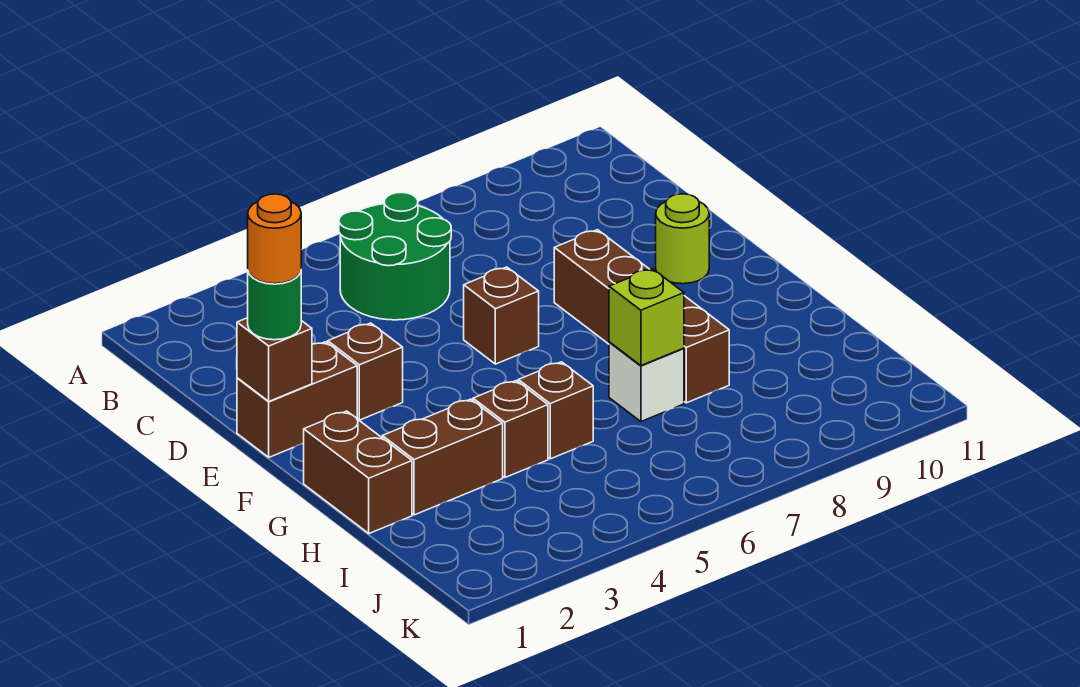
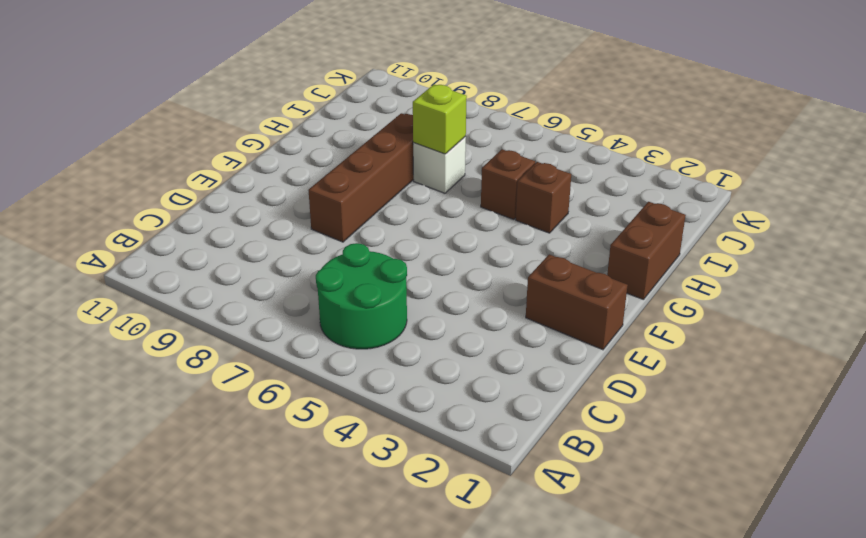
none -> brown 1x1 brick [328,323,403,420]
none -> brown 1x1 brick [464,267,539,364]
none -> lime 1x1 round brick [656,194,709,284]

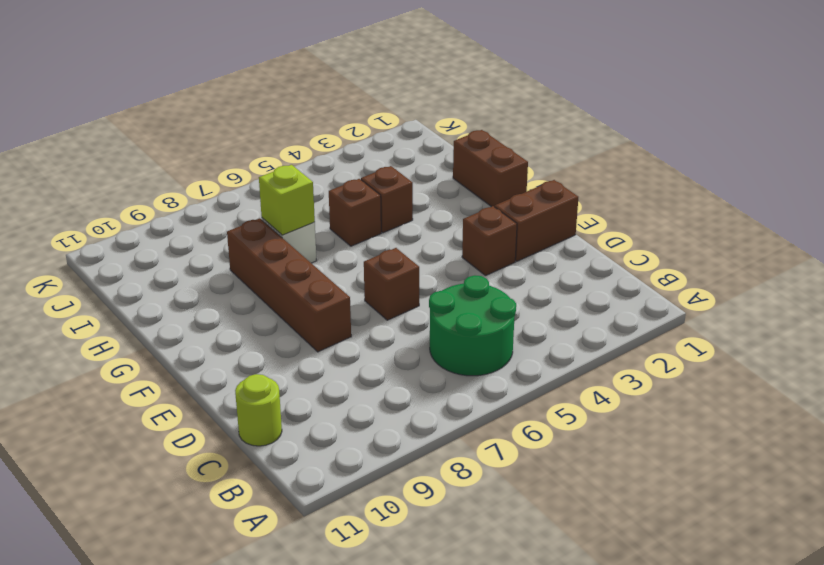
lime 1x1 round brick [235,374,282,446] -> lime 1x1 round brick moved to [656,194,709,284]
none -> brown 1x2 brick [382,399,503,515]
none -> brown 1x1 brick [237,318,312,401]
none -> green 1x1 round brick [248,272,301,340]

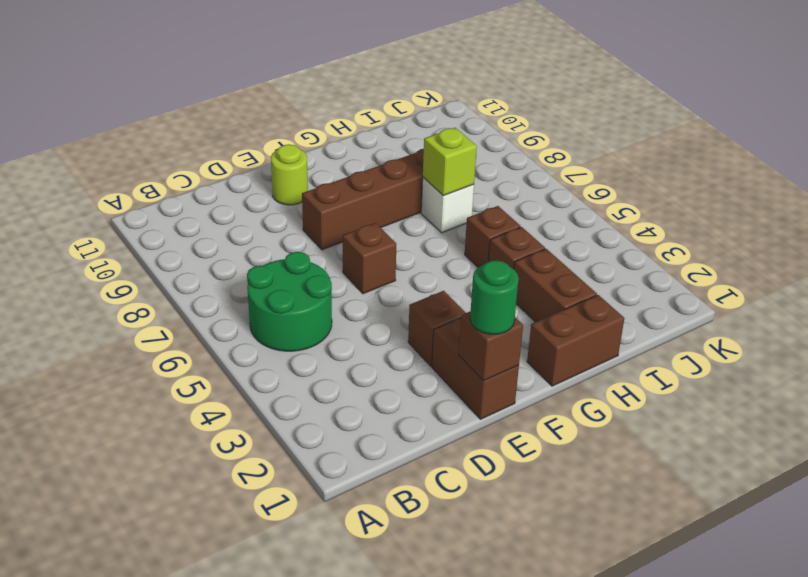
none -> orange 1x1 round brick [248,194,301,284]

